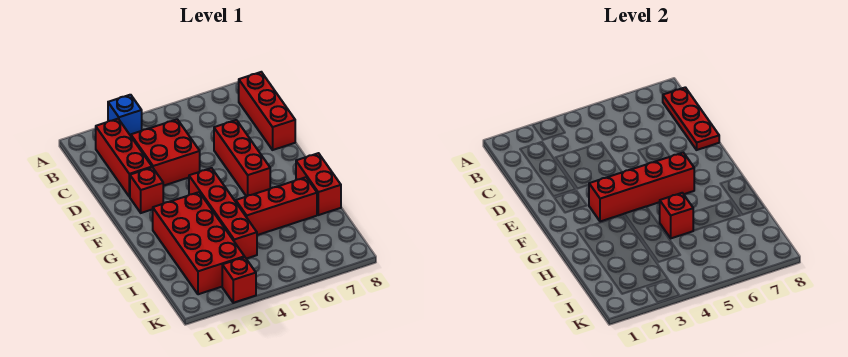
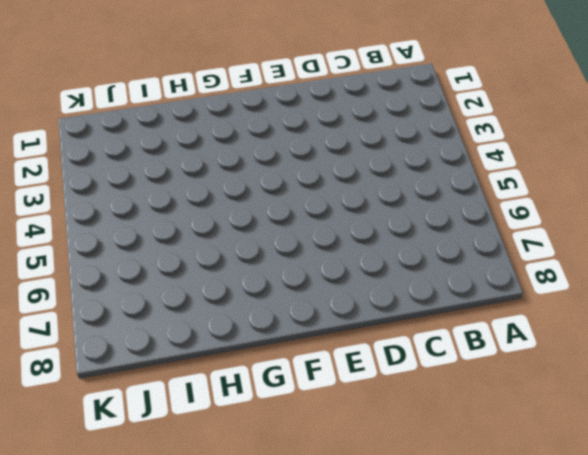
none -> blue 1x1 brick [108,95,142,136]
none -> red 1x3 brick [96,119,152,197]
none -> red 1x3 brick [239,72,295,150]

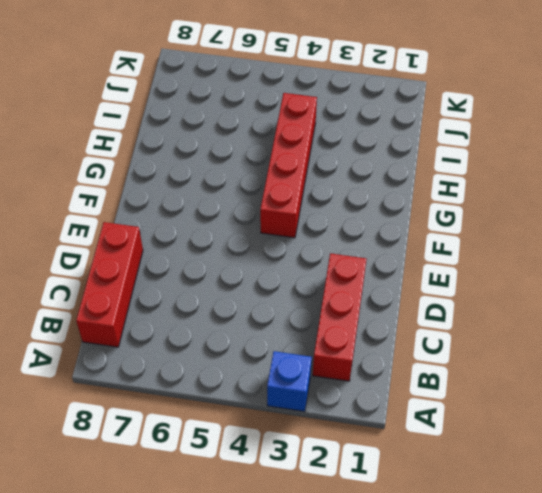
none -> red 2x2 brick [131,119,200,186]
none -> red 1x3 brick [214,120,270,197]
none -> red 1x1 brick [130,167,163,213]

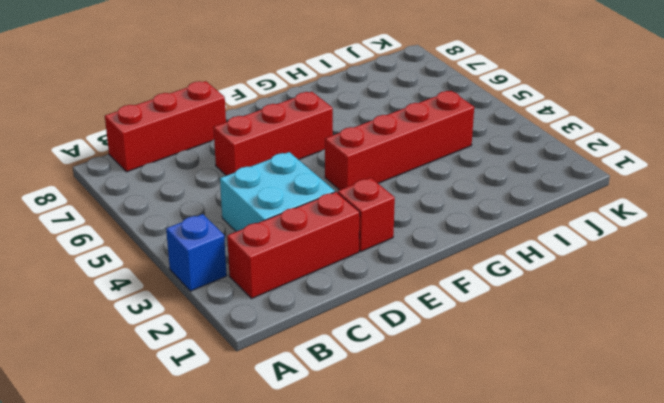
cyan 2x2 brick [220,152,335,232] -> red 2x2 brick [131,119,200,186]
none -> red 2x4 brick [153,192,244,294]
none -> red 1x2 brick [296,153,341,215]
none -> red 1x3 brick [236,177,317,235]

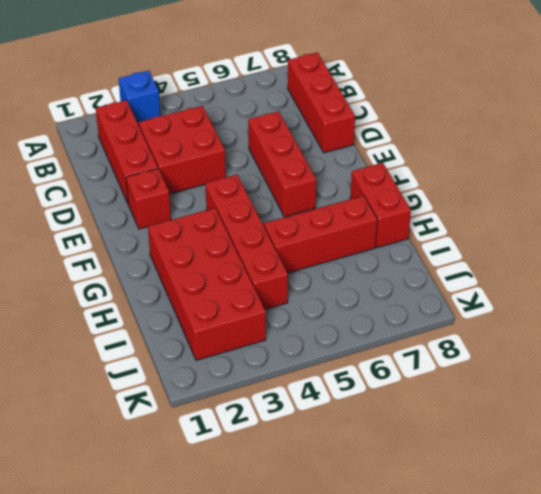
none -> red 1x1 brick [222,257,256,303]
none -> red 1x3 plate [663,87,719,150]
none -> red 1x4 brick [589,153,694,222]

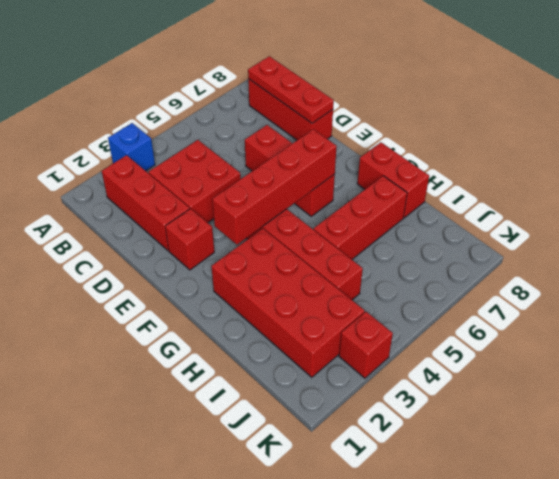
none -> red 1x1 brick [660,193,693,238]

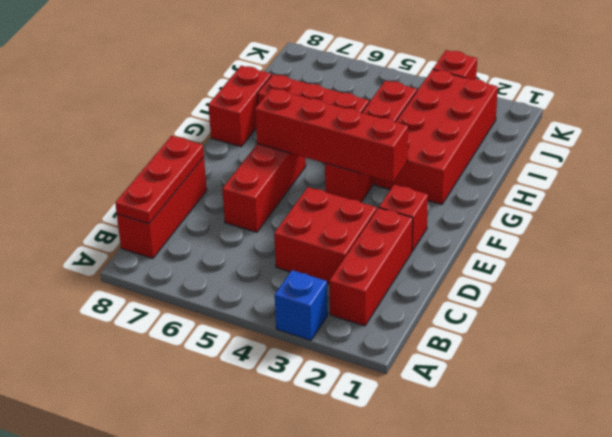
none -> red 1x1 brick [660,193,693,238]

